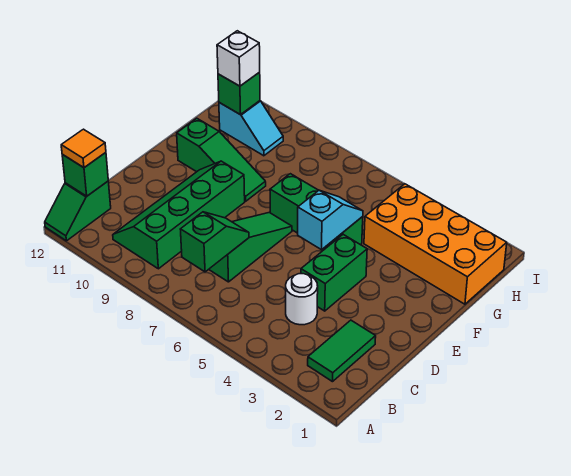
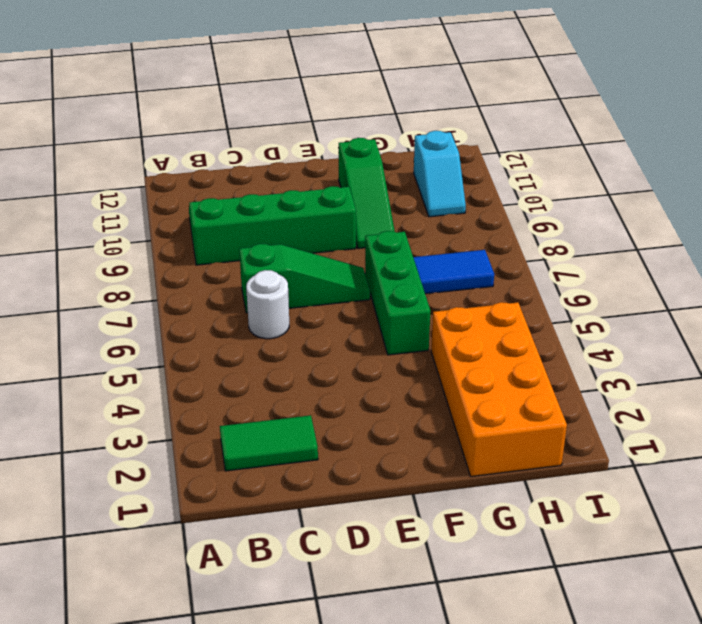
white 1x1 round brick [246,270,289,339] -> white 1x1 round brick moved to [286,274,318,325]
blue 1x2 tile [413,250,494,294] -> none
none -> green 1x2 slope [45,181,111,241]
none -> green 1x2 brick [301,235,367,311]
none -> green 1x2 slope [180,212,249,272]

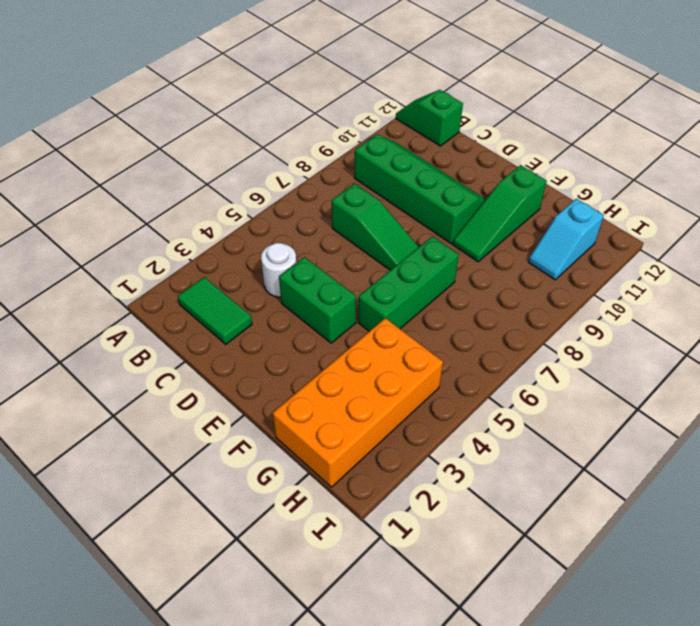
none -> green 1x2 slope [180,212,249,272]
none -> green 1x1 brick [62,153,108,196]
none -> cyan 1x2 slope [298,190,363,250]

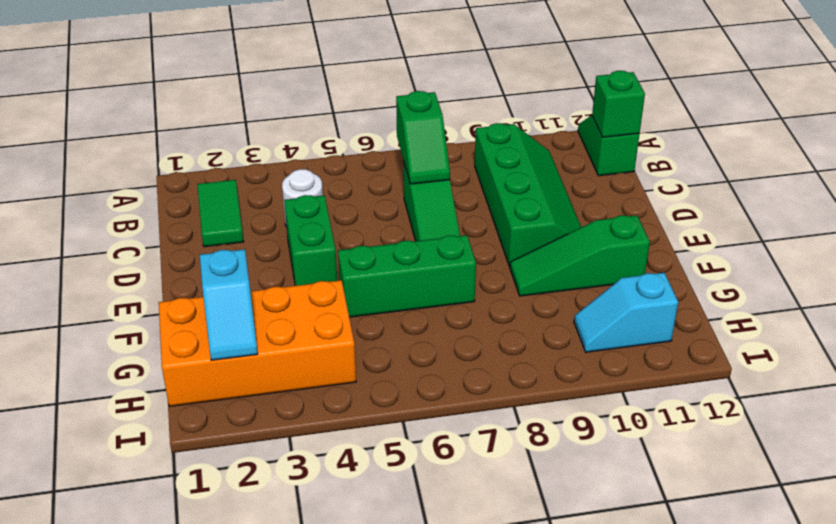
cyan 1x2 slope [200,249,258,360] -> cyan 1x2 slope moved to [298,190,363,250]
none -> green 1x1 brick [218,72,260,114]
none -> orange 1x1 tile [61,129,106,168]
none -> white 1x1 brick [217,31,260,86]

